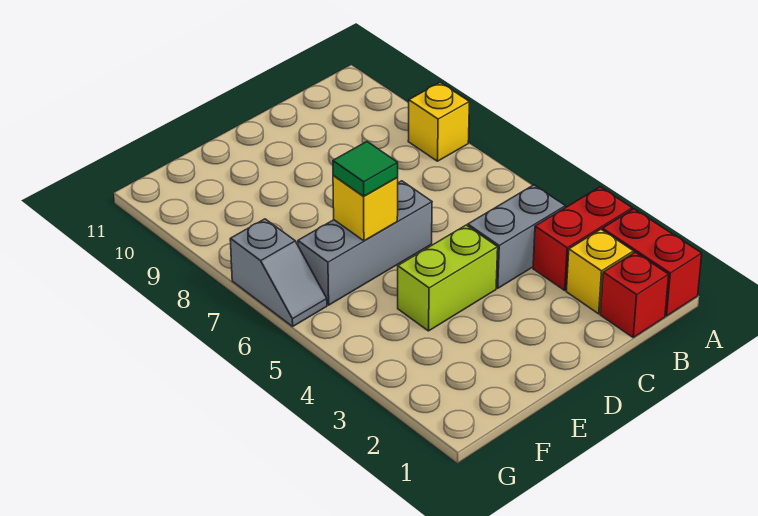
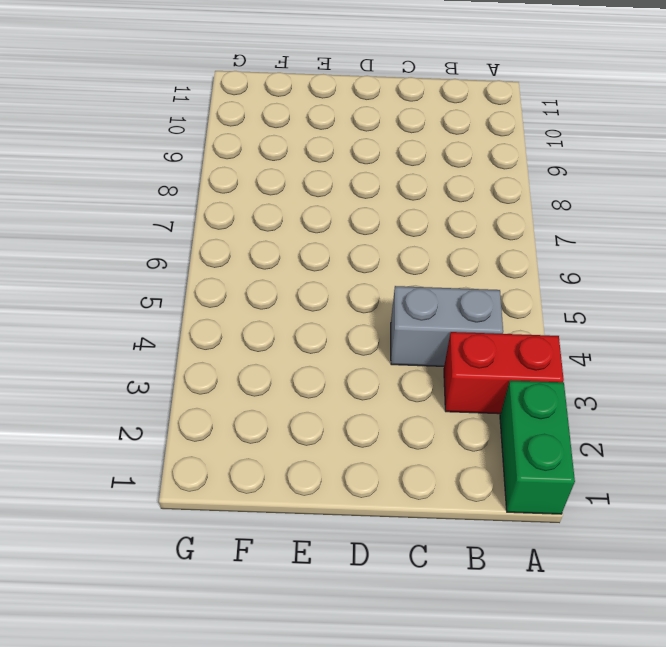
green 1x2 brick [500,380,575,514] -> red 1x2 brick [602,209,702,316]
none -> yellow 1x1 brick [408,83,469,161]
none -> red 1x1 brick [600,252,669,337]

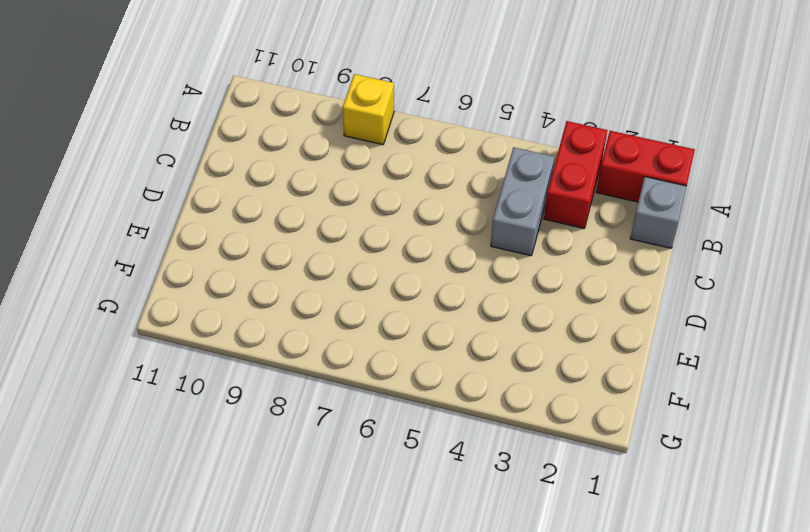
grey 1x1 brick [630,177,687,248] -> red 1x1 brick [600,252,669,337]
none -> yellow 1x1 brick [566,229,634,314]
none -> lime 1x2 brick [398,225,498,331]

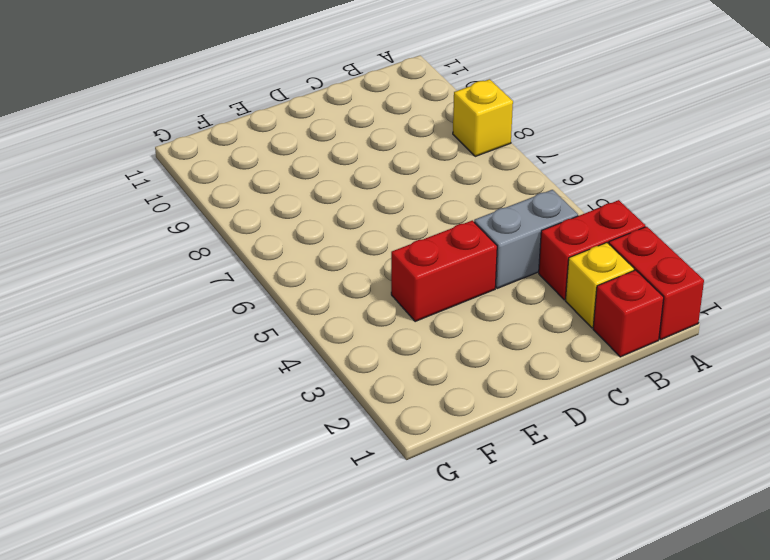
red 1x2 brick [391,220,497,322] -> lime 1x2 brick [398,225,498,331]
none -> grey 1x3 brick [298,181,432,305]
none -> grey 1x2 slope [230,219,327,326]

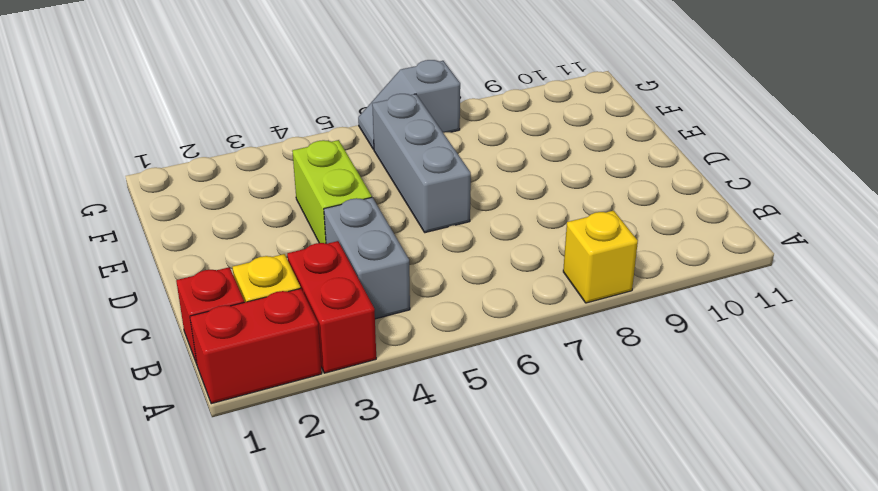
none -> yellow 1x1 brick [333,175,398,241]
none -> green 1x1 tile [333,142,398,196]

